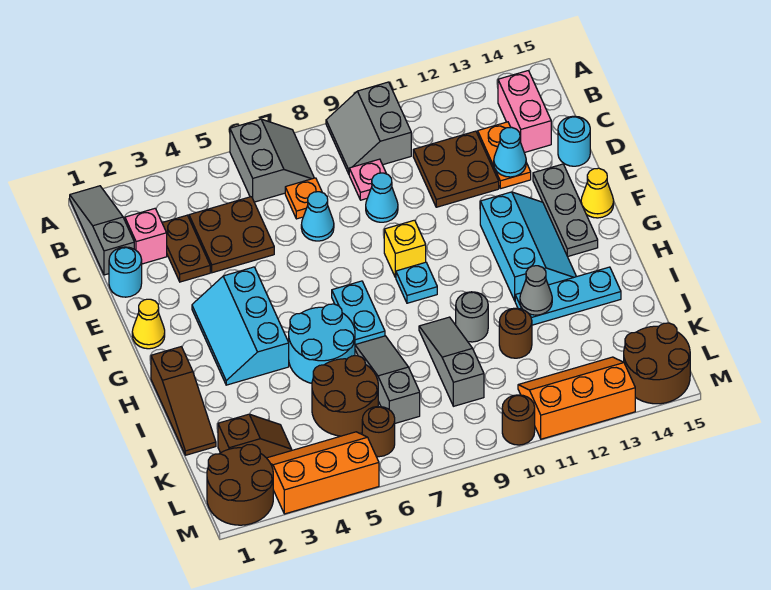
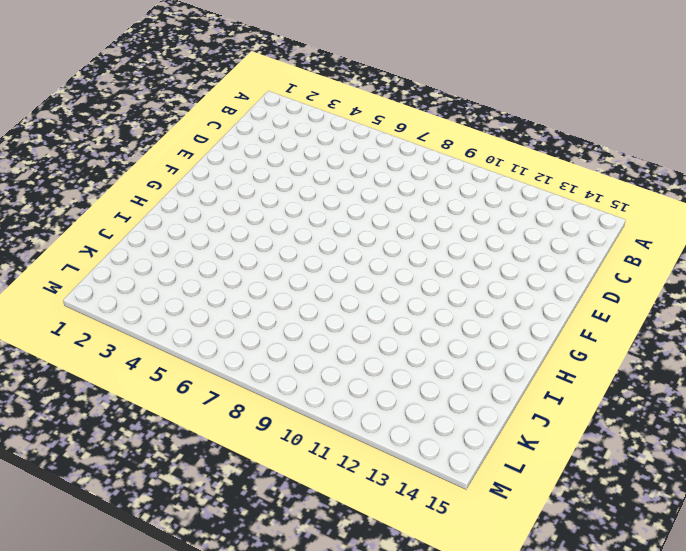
none -> grey 1x3 slope [70,186,134,275]
none -> grey 2x2 slope [230,119,314,202]
none -> grey 2x2 slope [326,82,411,174]
none -> pink 1x2 brick [498,71,551,153]

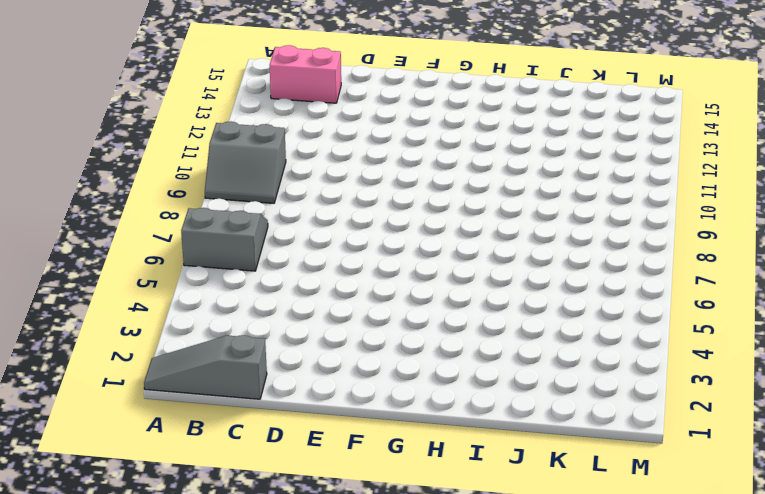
none -> pink 1x1 brick [125,209,167,264]
none -> brown 1x2 plate [162,215,210,282]
none -> brown 2x2 plate [189,197,274,273]
none -> orange 1x1 plate [285,178,322,219]

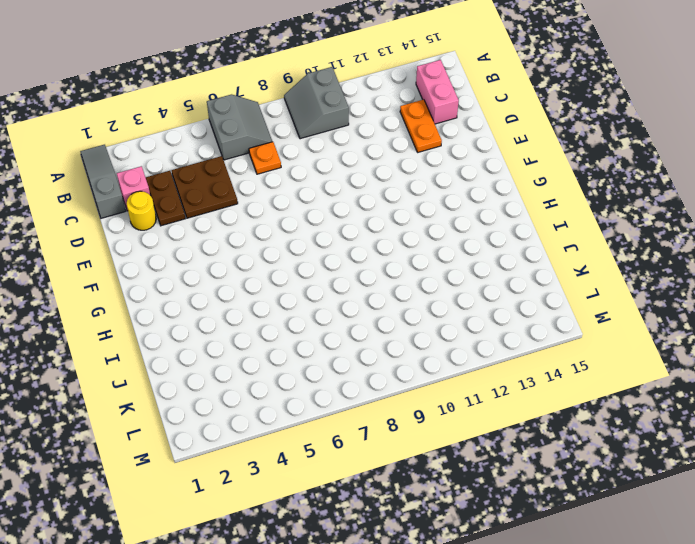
yellow 1x1 round brick [127,191,156,230] -> none
none -> pink 1x1 plate [349,159,386,200]
none -> brown 2x2 plate [413,131,499,207]
none -> cyan 1x1 round brick [109,247,142,297]
none -> cyan 1x1 cone [301,192,334,241]

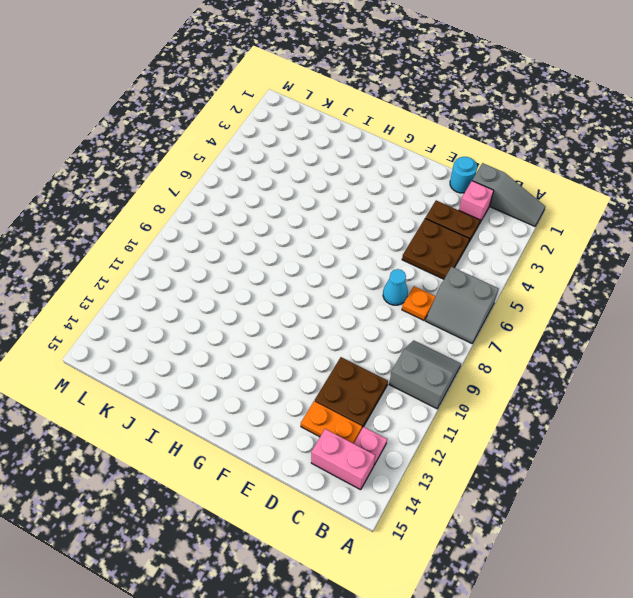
pink 1x1 plate [354,427,387,465] -> pink 1x1 plate moved to [349,159,386,200]
none -> cyan 1x1 cone [366,173,398,222]
none -> cyan 1x1 round brick [558,116,590,166]
none -> grey 1x3 plate [533,164,598,257]
none -> yellow 1x1 cone [132,299,165,349]

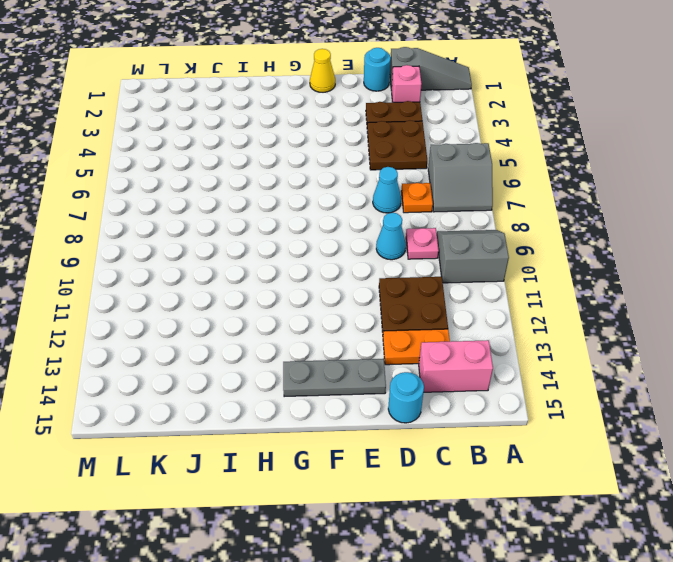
none -> cyan 2x3 slope [192,267,289,385]
none -> yellow 1x1 brick [384,220,426,278]
none -> cyan 2x3 slope [480,192,576,300]
none -> yellow 1x1 cone [581,168,614,218]

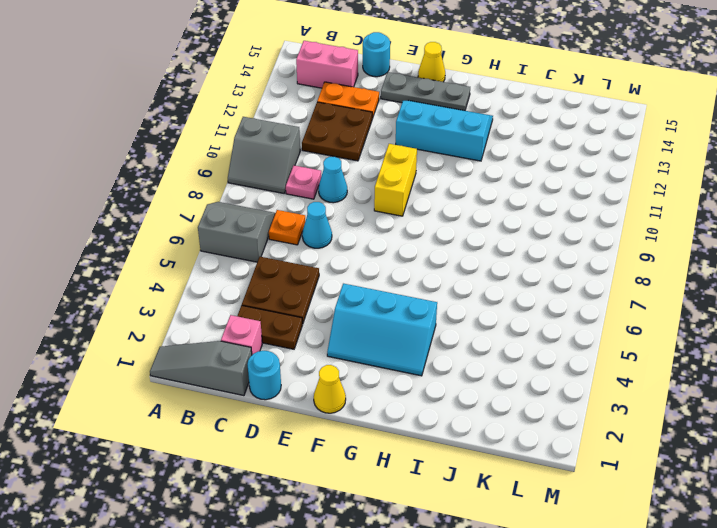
yellow 1x2 brick [374,144,417,216] -> yellow 1x1 brick [384,220,426,278]
none -> cyan 1x2 plate [332,281,385,345]
none -> cyan 1x1 plate [396,262,437,303]
none -> brown 1x3 slope [151,347,216,455]
none -> cyan 2x2 round brick [289,304,355,383]

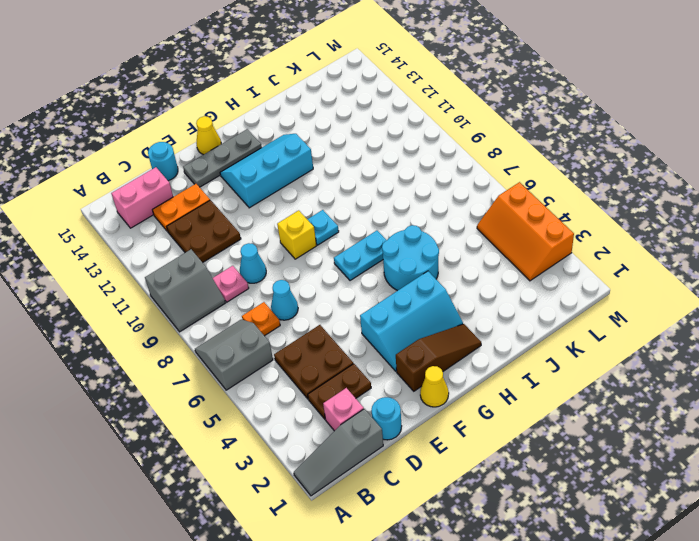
brown 1x3 slope [396,324,481,391] -> brown 1x3 slope moved to [151,347,216,455]
none -> grey 1x3 slope [355,336,420,423]
none -> grey 1x3 slope [419,317,484,406]
none -> grey 1x1 round brick [456,292,488,342]
none -> cyan 1x3 plate [515,267,621,325]

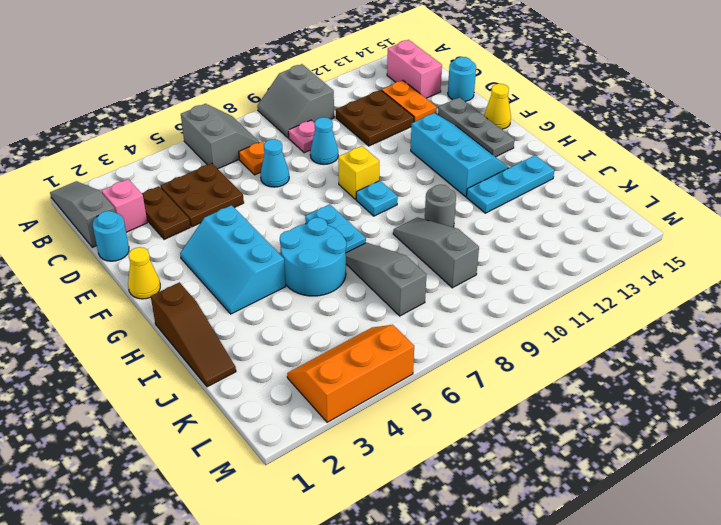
none -> brown 2x2 round brick [312,356,378,436]
none -> brown 1x1 round brick [499,308,532,358]
none -> brown 1x2 slope [218,414,292,458]
none -> brown 2x2 round brick [207,445,273,525]

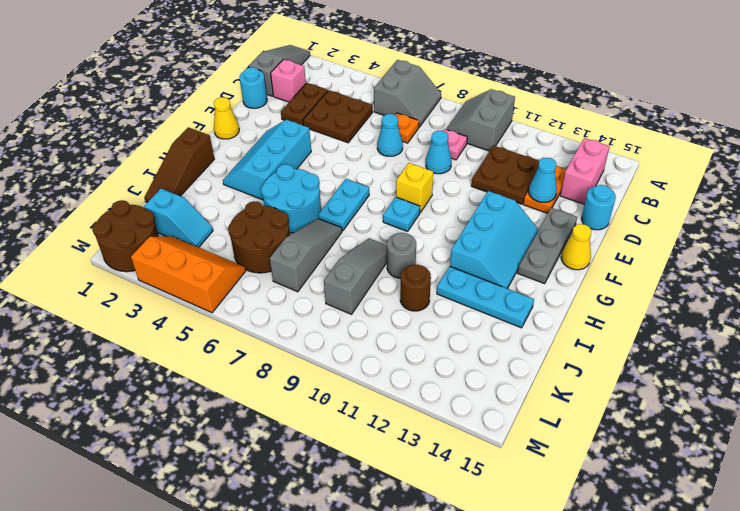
cyan 1x2 slope [144,189,213,247] -> brown 1x2 slope [218,414,292,458]
none -> brown 1x1 round brick [362,407,395,457]
none -> orange 2x3 slope [518,357,635,439]
none -> brown 2x2 round brick [624,323,690,404]
none -> brown 1x1 round brick [502,395,535,445]

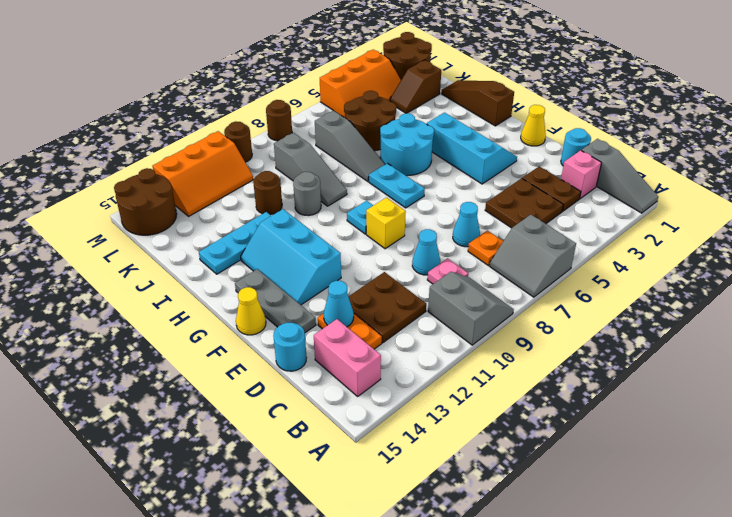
brown 1x1 round brick [266,100,292,141] -> brown 1x1 round brick moved to [362,407,395,457]
none -> grey 1x1 cone [520,266,552,315]

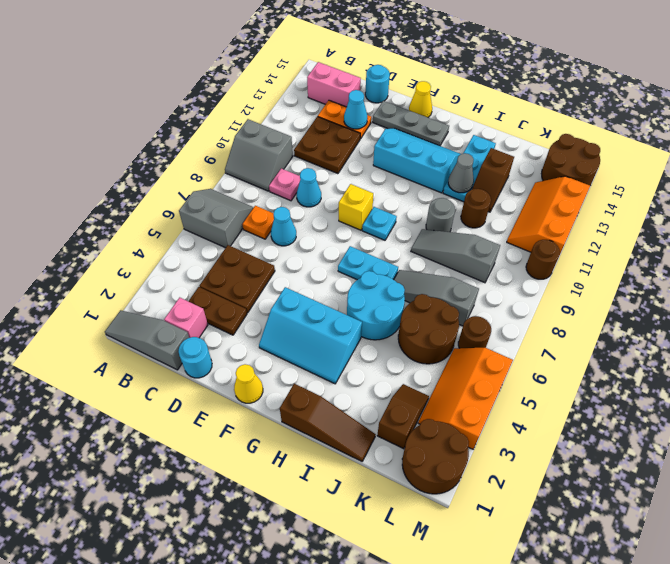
brown 1x2 slope [472,148,514,212] -> none

